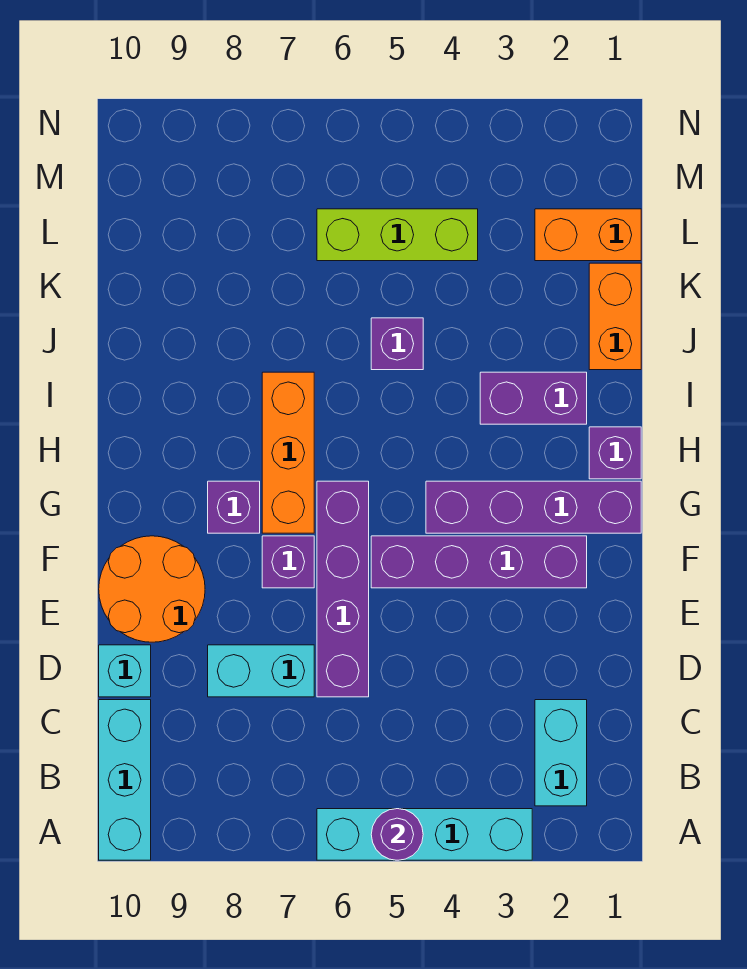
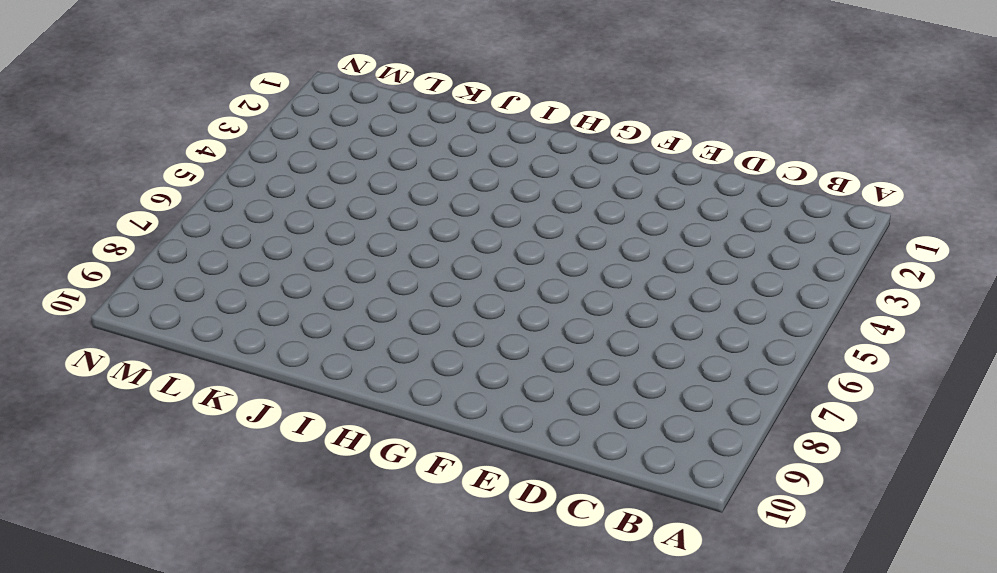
none -> cyan 1x4 brick [317,809,532,860]
none -> cyan 1x3 brick [99,700,151,860]
none -> cyan 1x2 brick [535,700,587,806]

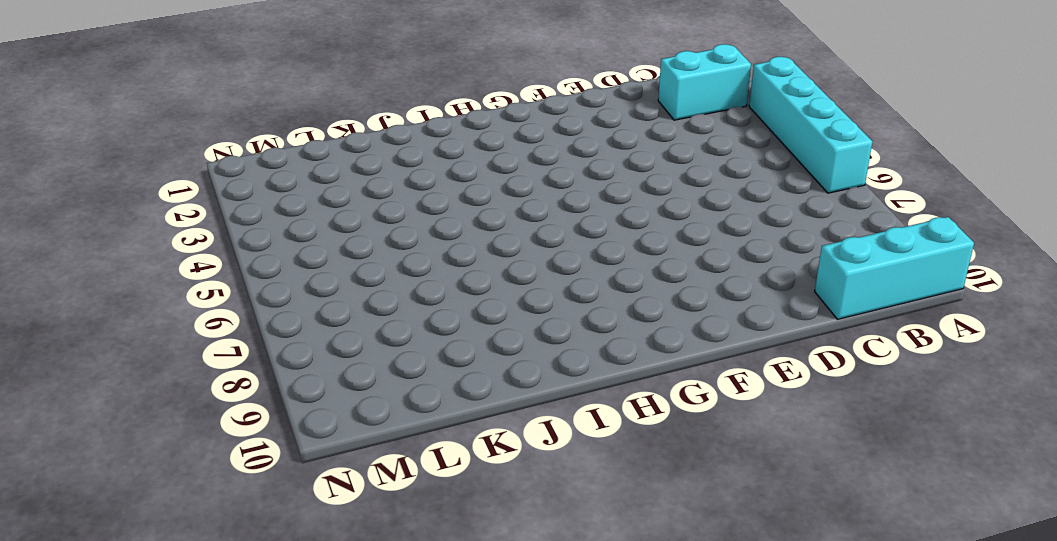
none -> purple 1x4 brick [317,481,369,697]
none -> cyan 1x2 brick [208,645,314,697]
none -> cyan 1x1 brick [99,645,151,697]

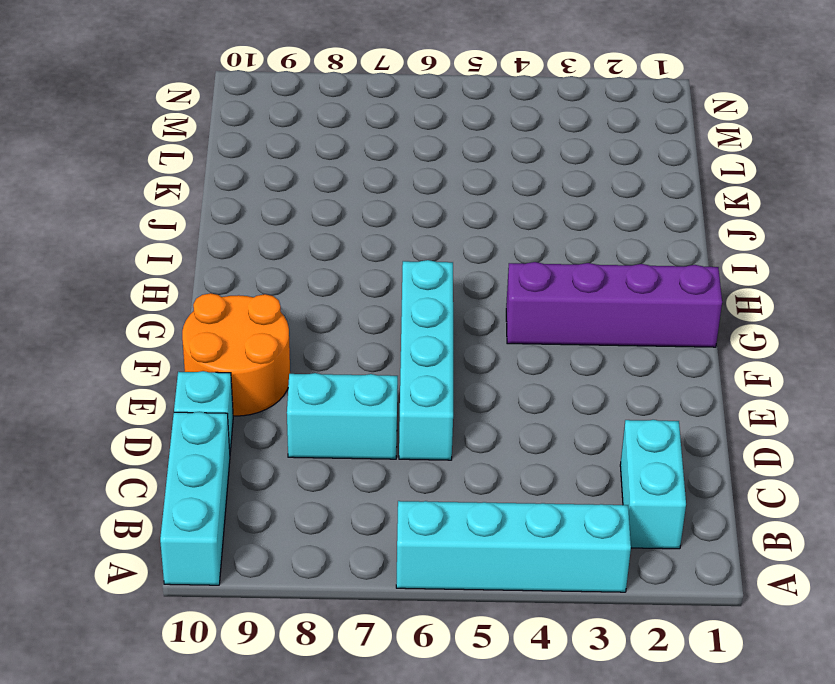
cyan 1x4 brick [399,260,453,460] -> purple 1x4 brick [317,481,369,697]
none -> purple 1x4 brick [371,536,587,588]
none -> purple 1x1 brick [262,536,314,588]
none -> orange 1x3 brick [262,372,314,533]

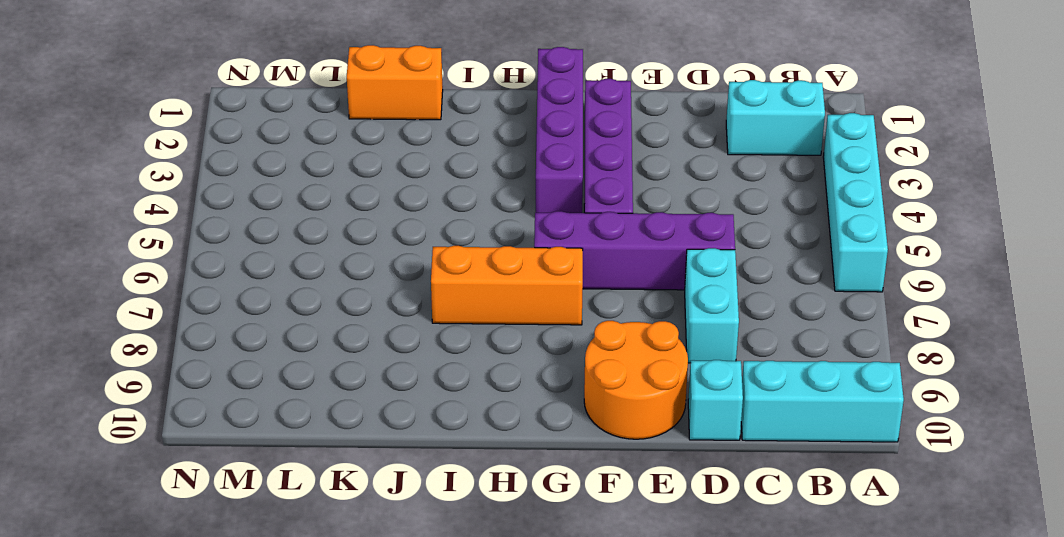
none -> purple 1x1 brick [262,536,314,588]
none -> purple 1x1 brick [208,481,260,533]
none -> purple 1x1 brick [589,427,641,479]

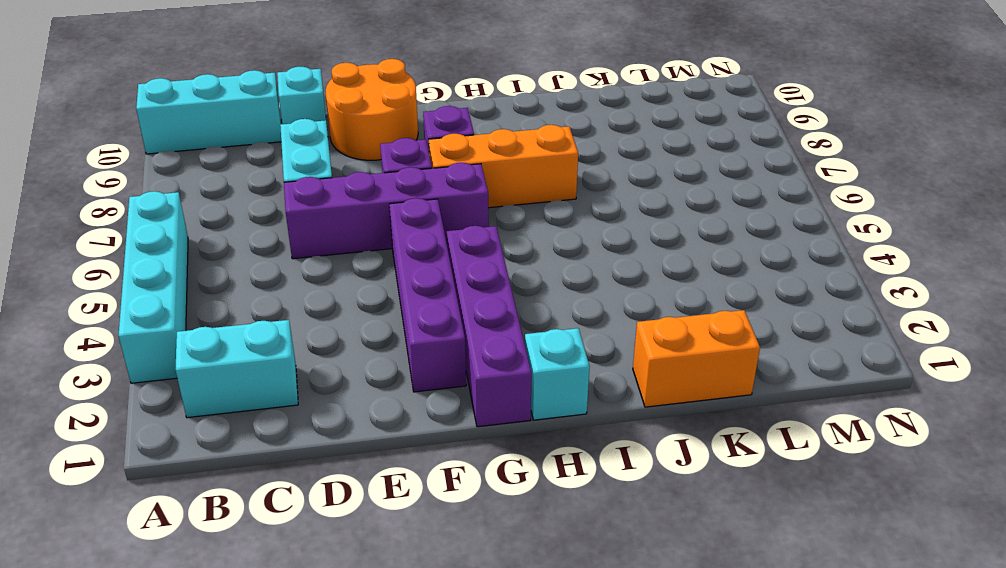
cyan 1x1 brick [525,328,590,420] -> purple 1x1 brick [589,427,641,479]
none -> purple 1x2 brick [480,372,587,424]
none -> purple 1x1 brick [371,318,423,370]
none -> orange 1x2 brick [535,209,641,261]

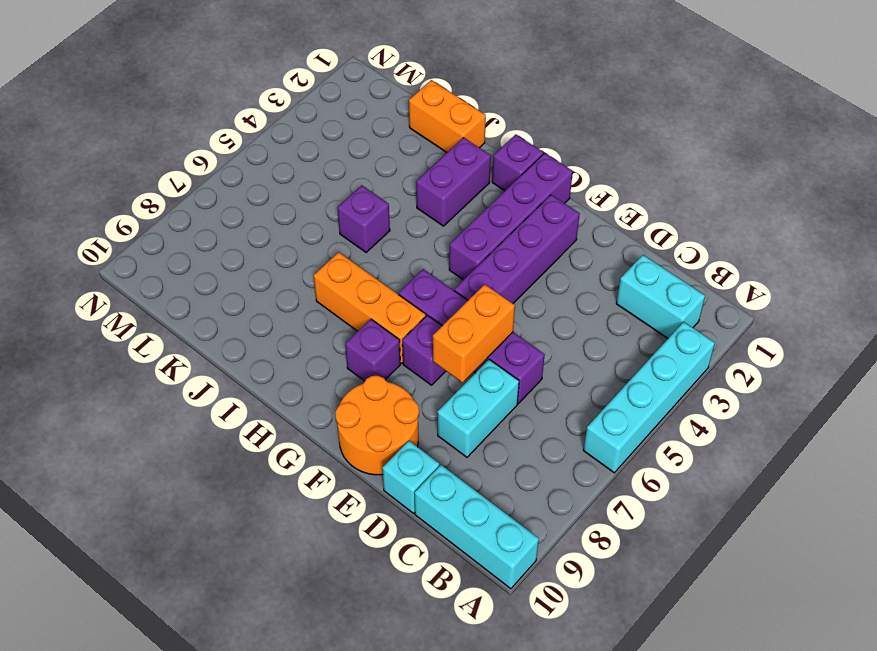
orange 1x2 brick [433,284,515,383] -> orange 1x2 brick moved to [535,209,641,261]
none -> lime 1x3 brick [317,209,478,261]
none -> purple 1x1 round brick [371,809,423,860]

